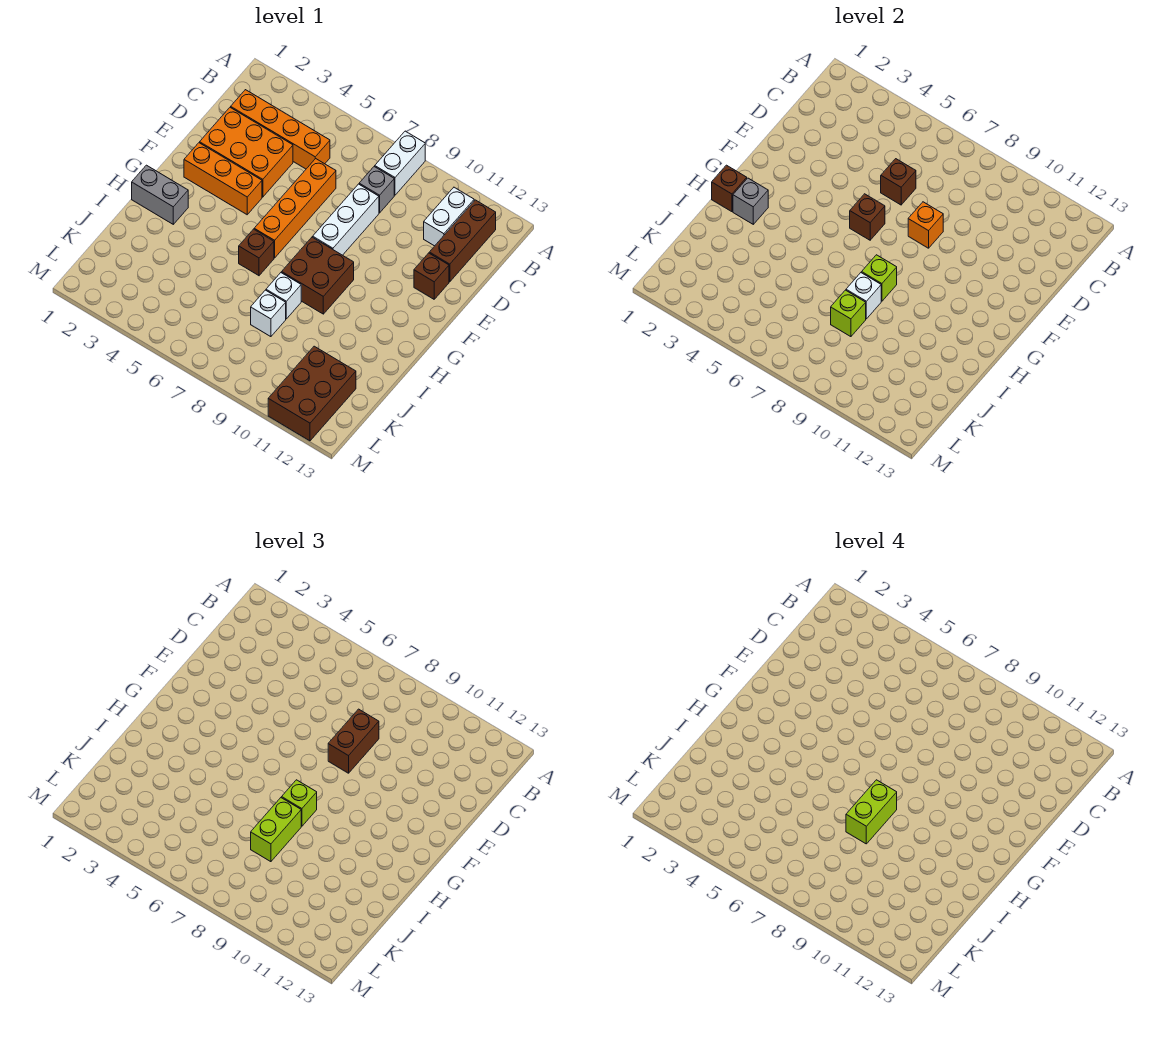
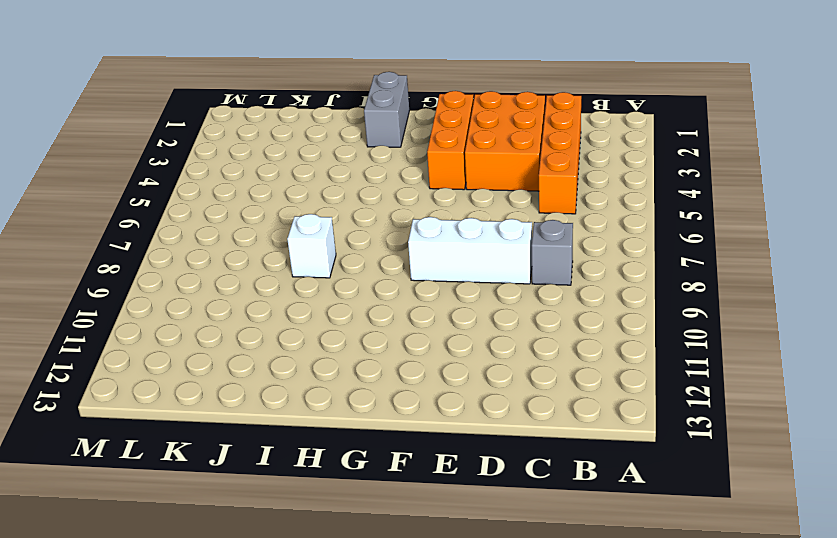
none -> white 1x2 brick [375,131,425,195]
none -> white 1x2 brick [424,187,474,246]
none -> brown 1x3 brick [429,200,496,282]

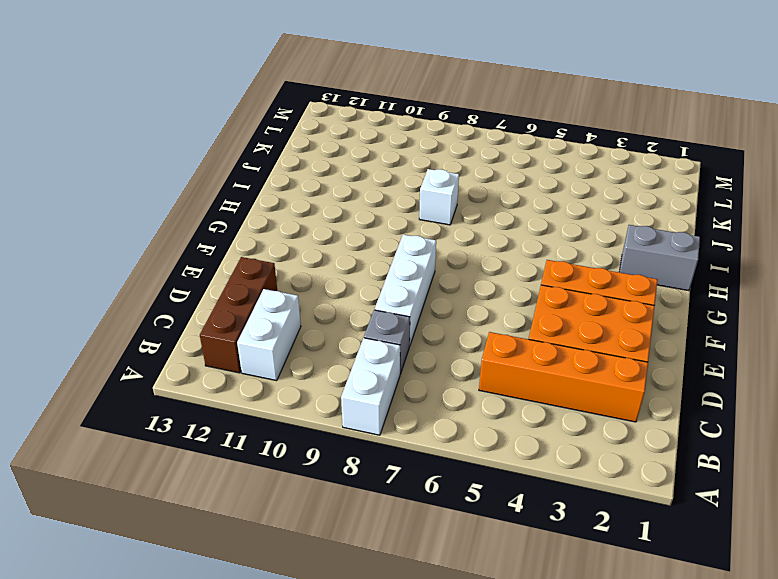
none -> orange 1x4 brick [254,159,336,258]
none -> brown 1x1 brick [414,253,449,299]
none -> brown 2x2 brick [282,237,354,314]

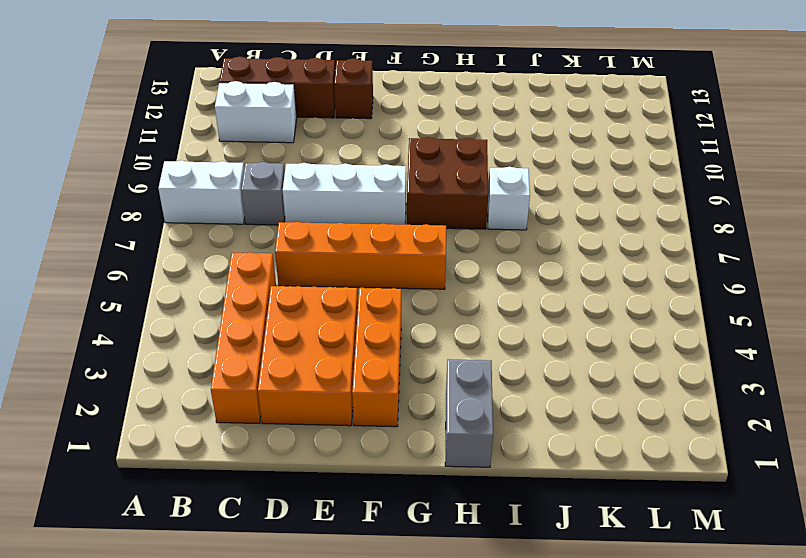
none -> brown 1x1 brick [239,229,274,276]
none -> white 1x1 brick [251,290,286,337]
none -> brown 2x3 brick [268,346,356,441]

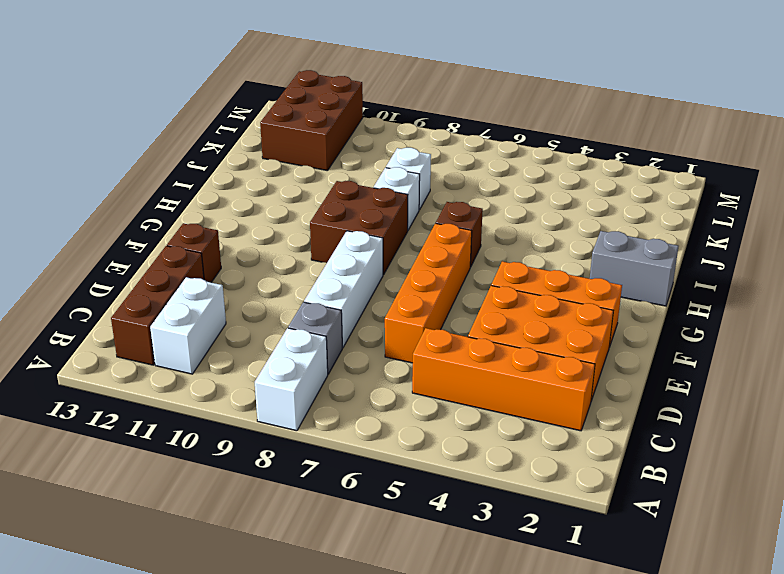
none -> brown 1x1 brick [881,159,916,205]
none -> orange 1x1 brick [908,202,943,248]
none -> brown 1x1 brick [850,194,885,240]

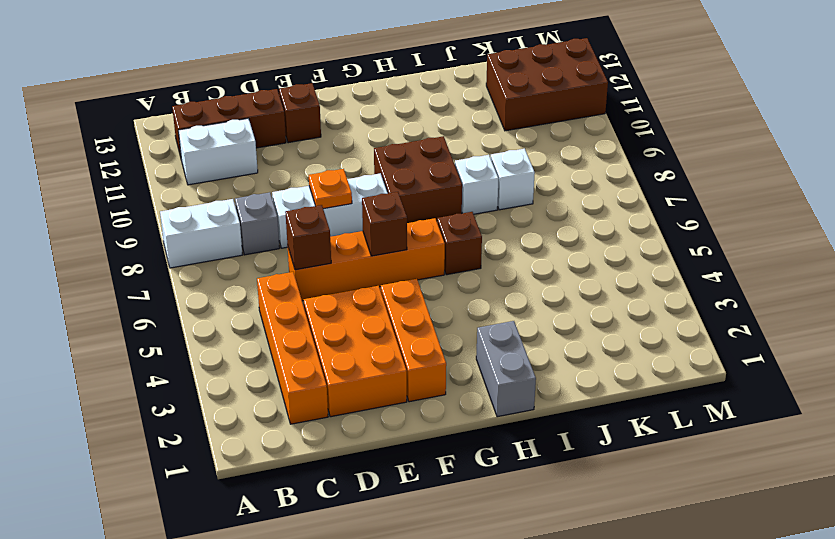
orange 1x1 plate [309,169,352,209] -> orange 1x1 brick [908,202,943,248]
none -> brown 1x1 brick [712,165,747,212]
none -> grey 1x1 brick [733,178,768,224]
none -> lime 1x1 brick [862,255,897,301]

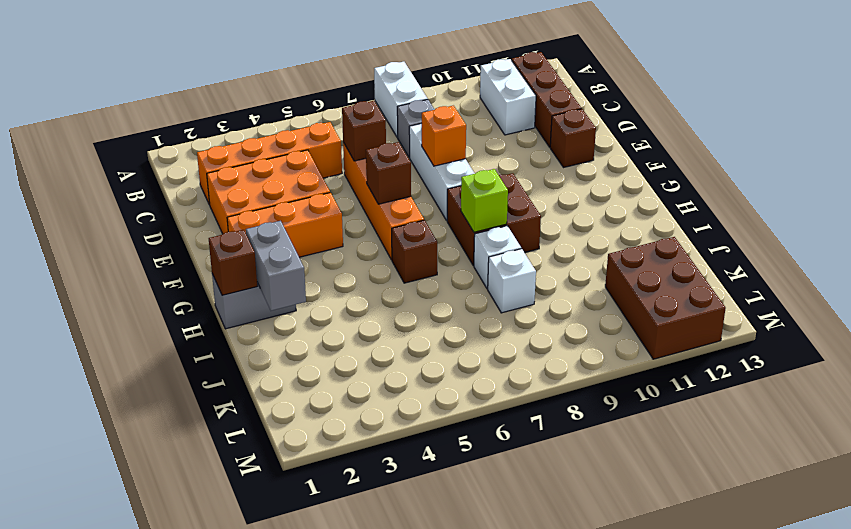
grey 1x2 brick [246,221,306,311] -> grey 1x1 brick [733,178,768,224]
none -> white 1x1 brick [846,273,881,319]
none -> lime 1x1 brick [831,290,866,337]
none -> brown 1x2 brick [328,709,379,773]

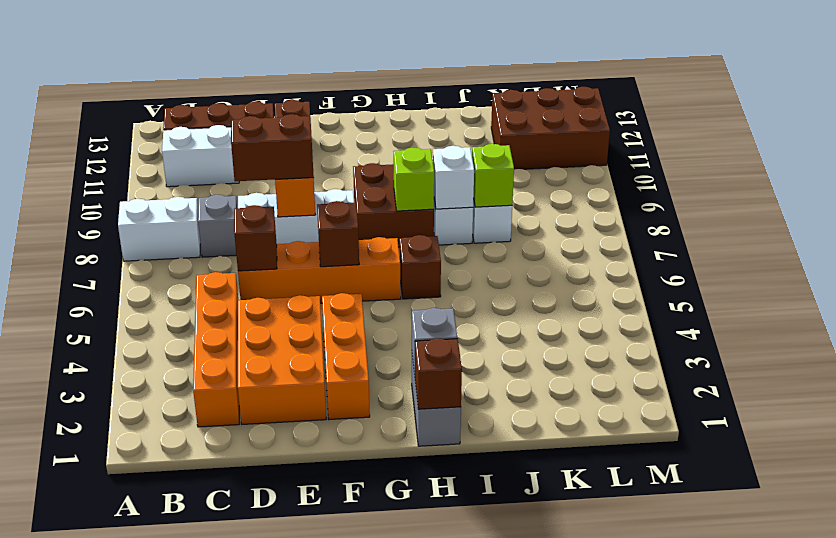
none -> lime 1x1 brick [282,780,317,826]
none -> lime 1x2 brick [251,798,301,862]
none -> lime 1x2 brick [846,780,897,844]

